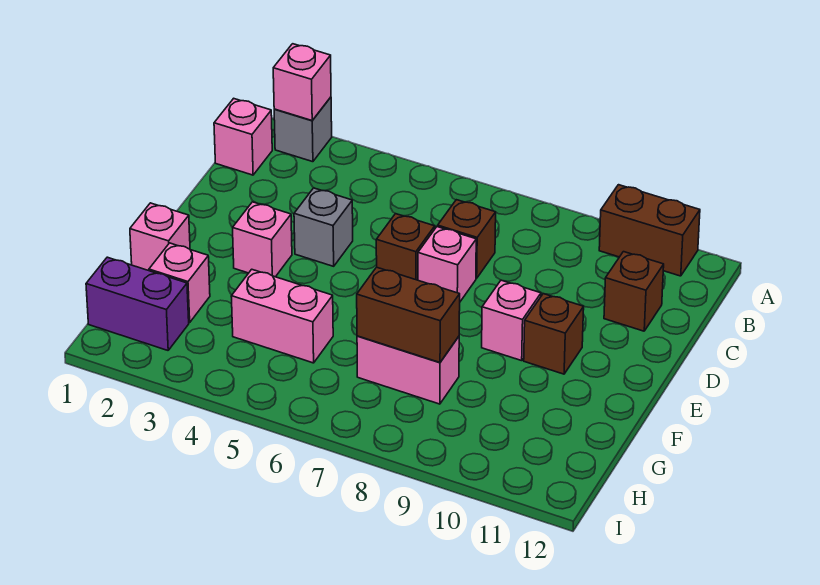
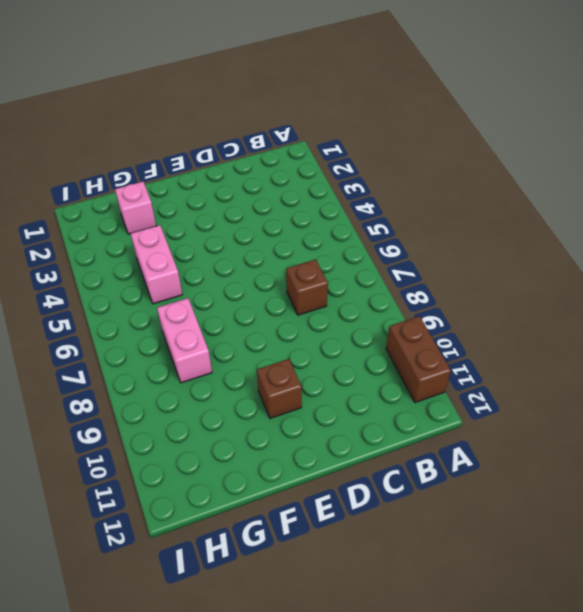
none -> grey 1x1 brick [274,97,332,162]
none -> pink 1x1 brick [214,98,272,175]
none -> brown 1x1 brick [604,252,664,331]

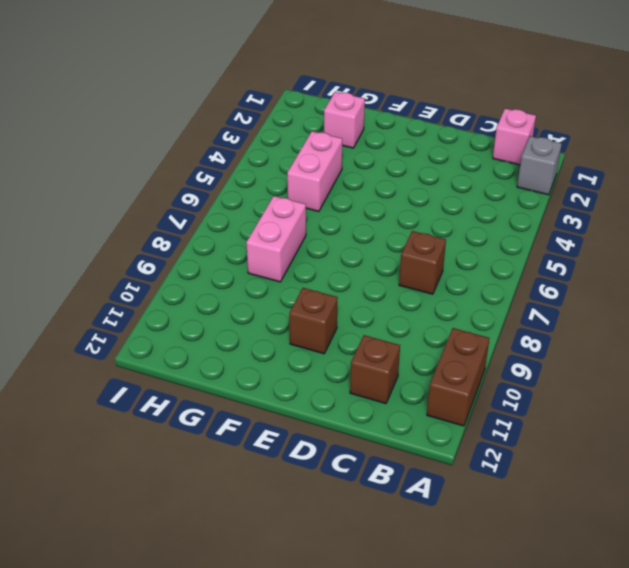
none -> grey 1x1 brick [294,188,353,266]
none -> brown 1x1 brick [376,214,435,280]
none -> pink 1x1 brick [418,227,476,301]

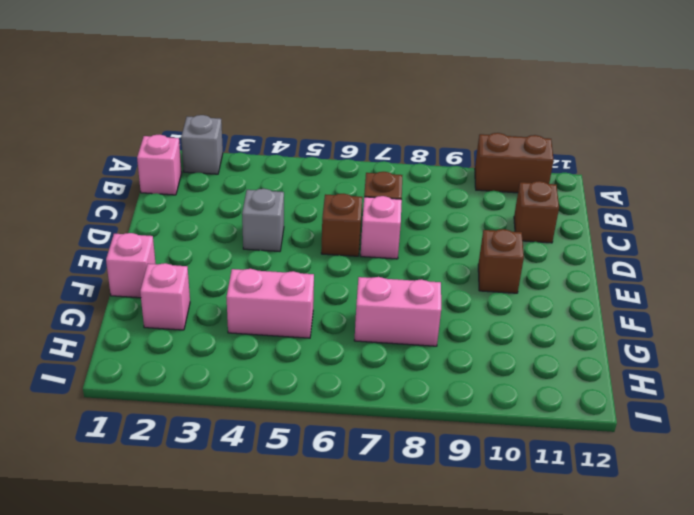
none -> pink 1x1 brick [233,202,292,277]
none -> pink 1x1 brick [482,280,541,361]
none -> purple 1x2 brick [86,257,189,350]

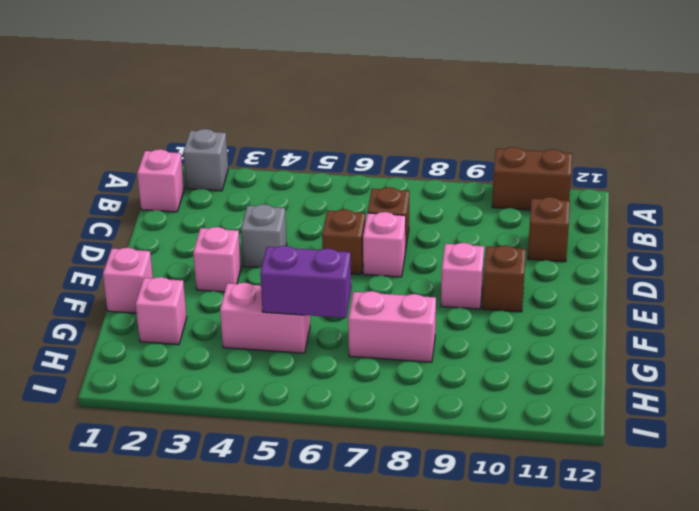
purple 1x2 brick [260,246,351,318] -> purple 1x2 brick moved to [86,257,189,350]
none -> pink 1x1 brick [273,44,331,120]
none -> brown 1x2 brick [357,267,460,362]

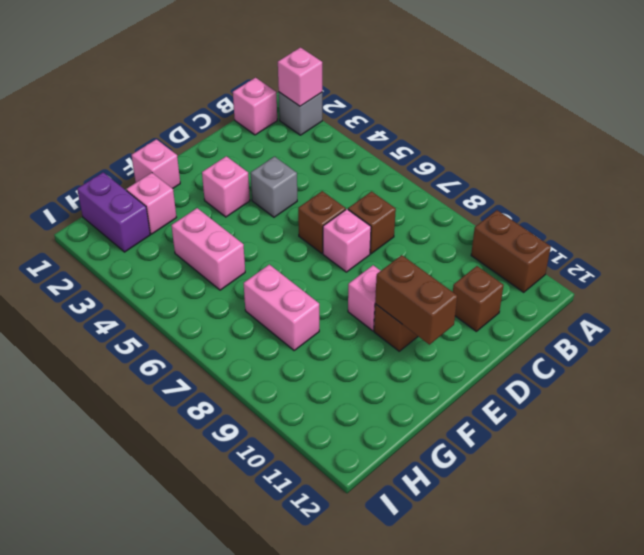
brown 1x2 brick [375,255,457,345] -> brown 1x2 brick moved to [357,267,460,362]

